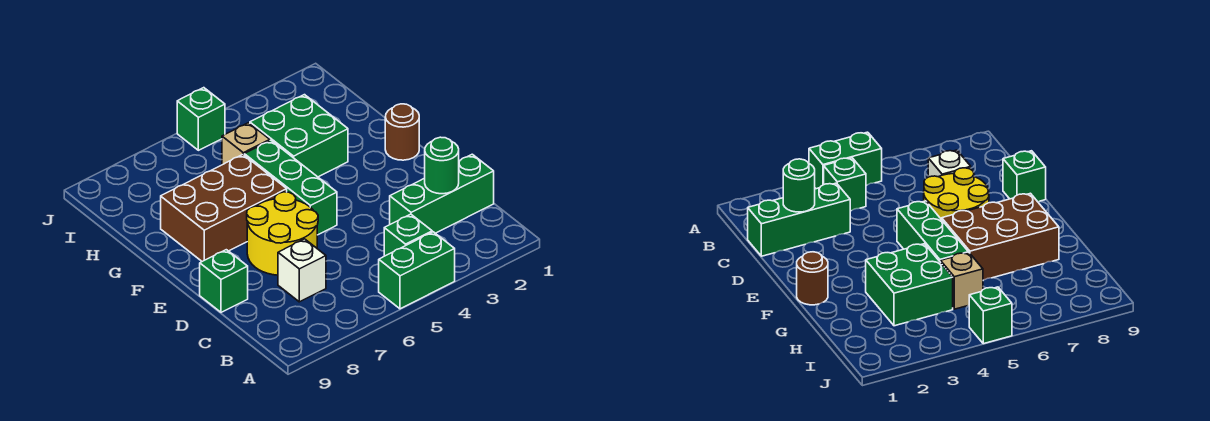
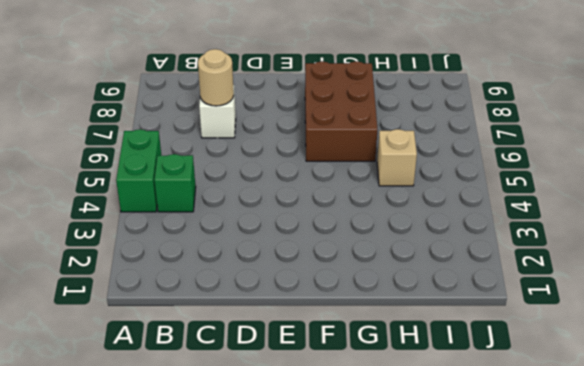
tan 1x1 round brick [198,49,234,106] -> none
none -> green 1x3 brick [390,154,494,233]
none -> yellow 2x2 round brick [247,192,318,275]
none -> green 1x1 brick [200,250,248,312]

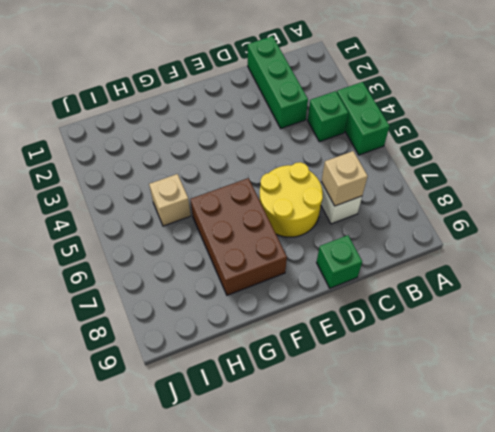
tan 1x1 brick [321,151,368,206] -> none
none -> green 1x3 brick [244,140,337,235]
none -> brown 1x1 round brick [385,104,419,160]
none -> green 2x2 brick [250,95,348,177]

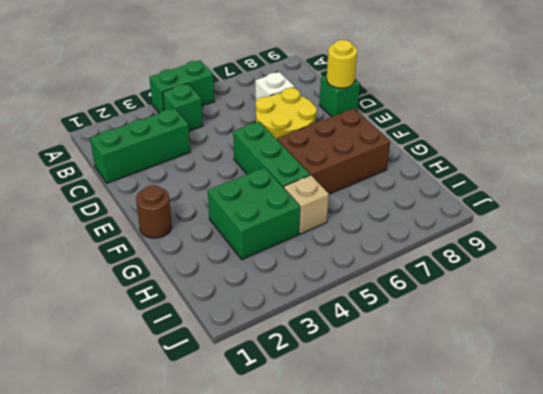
yellow 1x1 round brick [327,40,357,88] -> none
none -> green 1x1 brick [177,88,225,150]
none -> green 1x1 round brick [425,137,459,194]

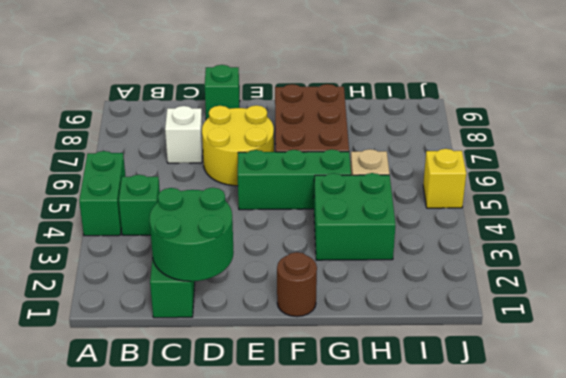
green 2x2 round brick [149,188,234,281] -> green 1x1 round brick [425,137,459,194]
yellow 1x1 brick [423,149,466,208] -> green 1x1 brick [177,88,225,150]

